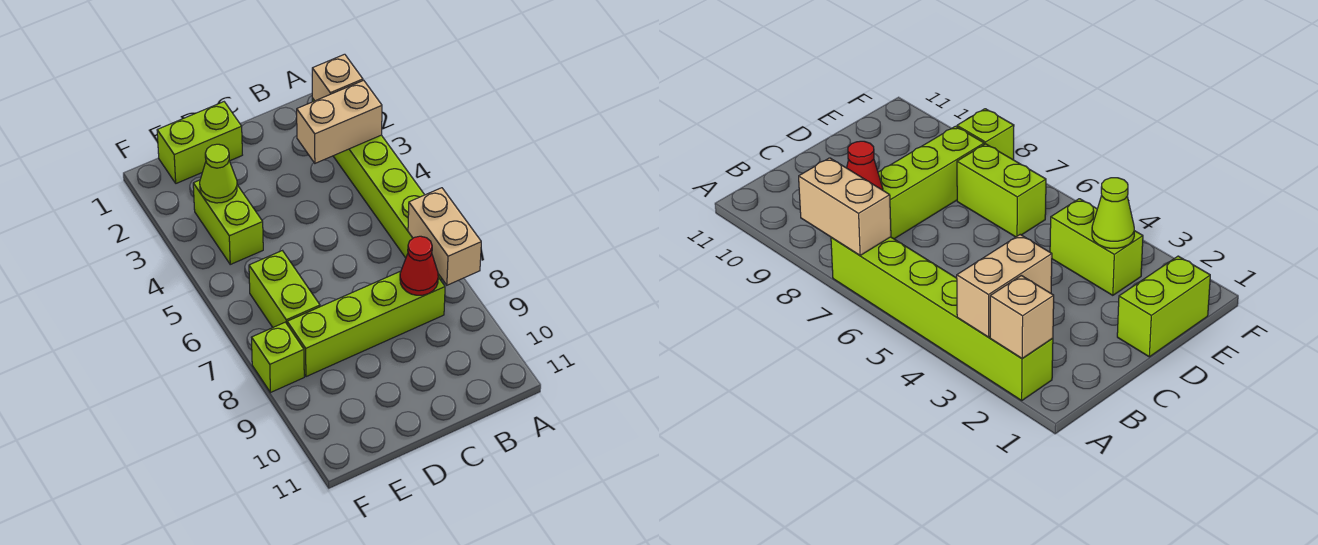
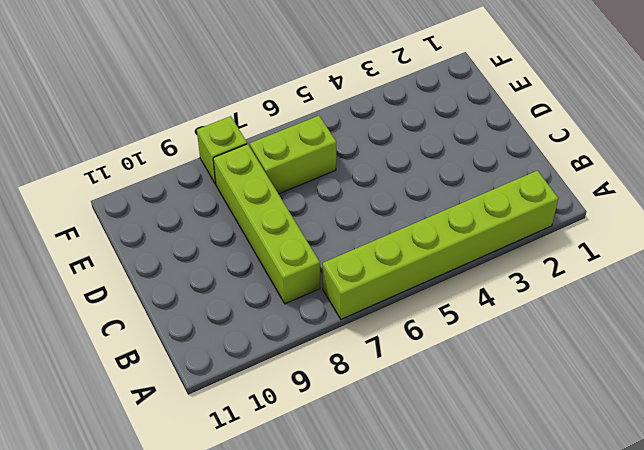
none -> lime 1x2 brick [157,102,242,183]
none -> lime 1x2 brick [193,180,263,264]

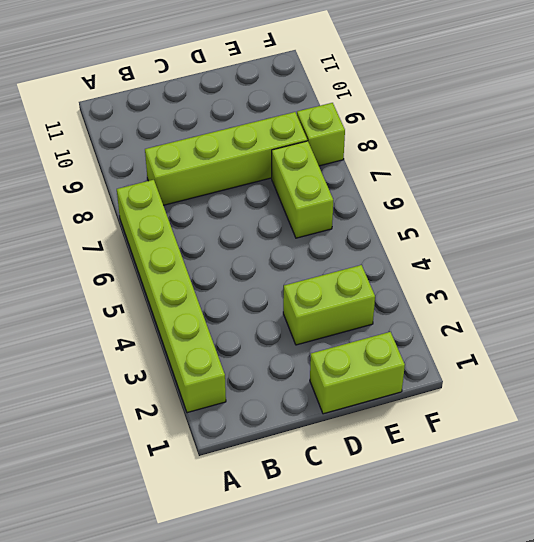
lime 1x2 brick [283,265,375,345] -> lime 1x2 brick turned to [193,180,263,264]
none -> tan 1x1 brick [312,54,363,101]
none -> tan 1x2 brick [297,80,382,163]

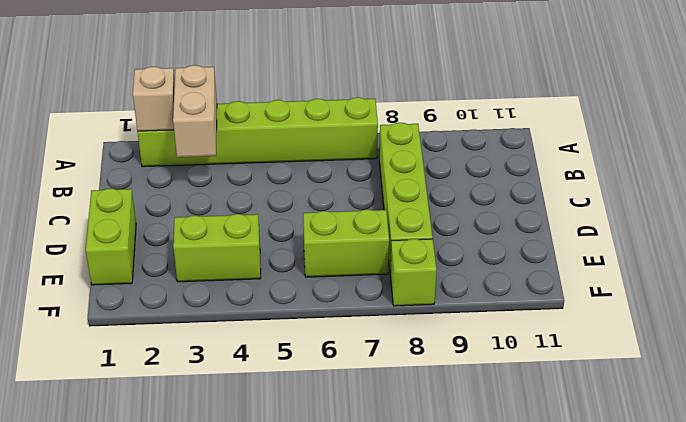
none -> tan 1x2 brick [408,188,481,285]
none -> red 1x1 cone [400,236,438,295]

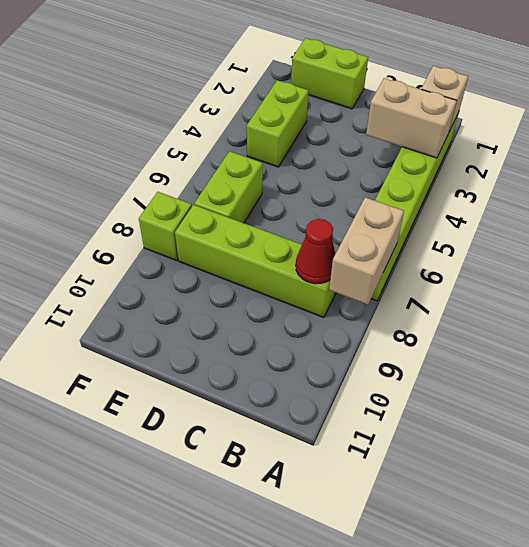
none -> lime 1x1 cone [200,144,237,203]

